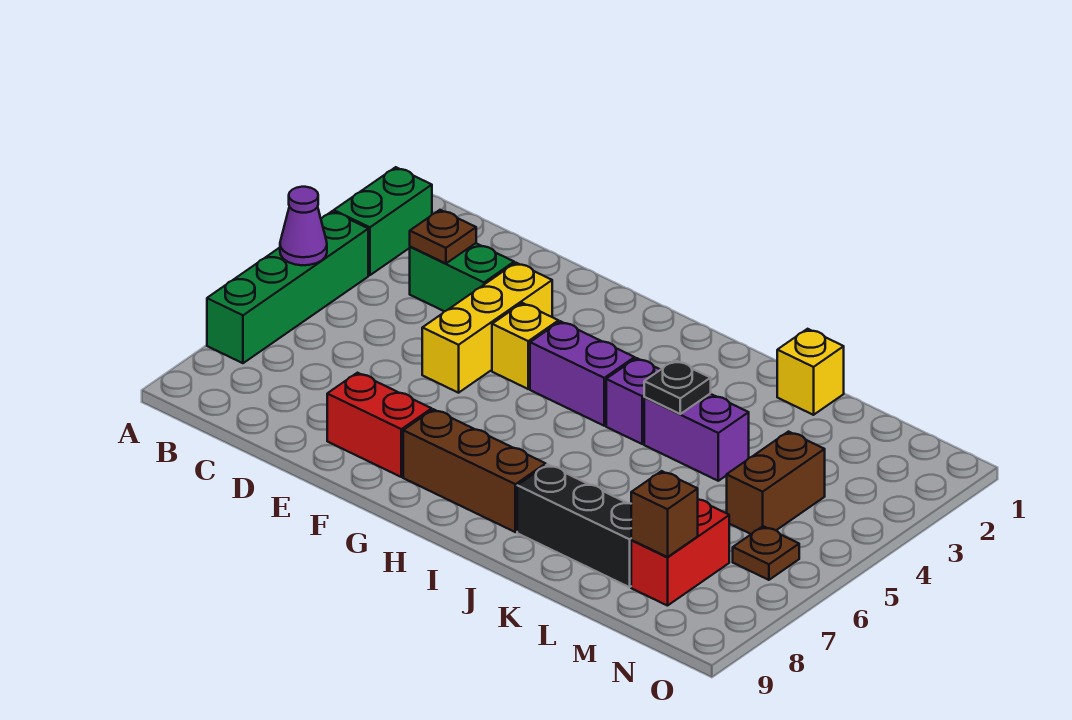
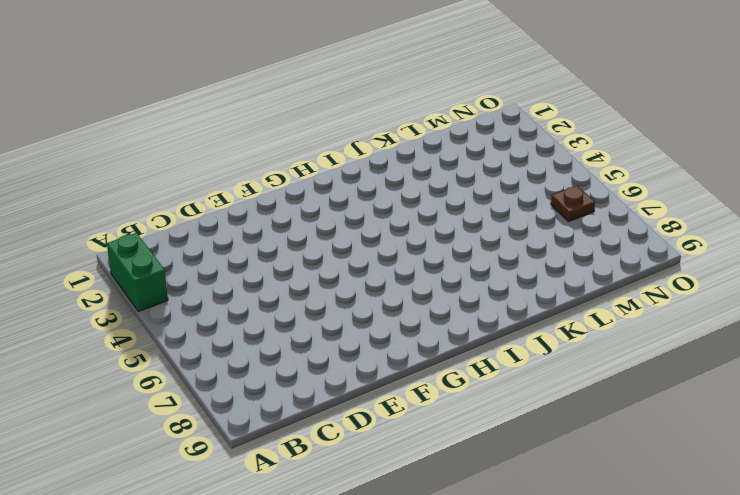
none -> green 1x4 brick [207,211,368,363]
none -> green 1x2 brick [410,243,514,311]
none -> yellow 1x3 brick [422,263,552,393]

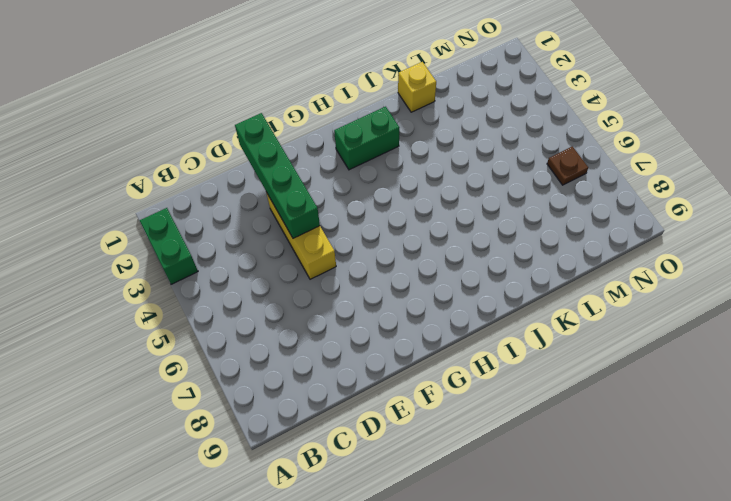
green 1x4 brick [235,113,320,238] -> green 1x4 brick moved to [207,211,368,363]
green 1x2 brick [334,107,400,170] -> green 1x2 brick moved to [410,243,514,311]
none -> red 1x2 brick [327,373,432,477]
none -> yellow 1x1 brick [492,303,559,389]
none -> purple 1x2 brick [530,321,635,426]

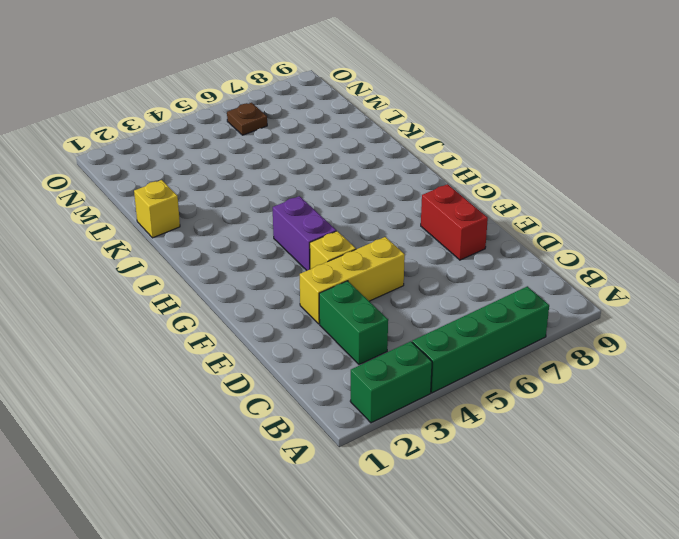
none -> brown 1x3 brick [403,409,546,532]
none -> purple 1x1 brick [606,358,660,444]
none -> purple 1x2 brick [644,394,749,481]

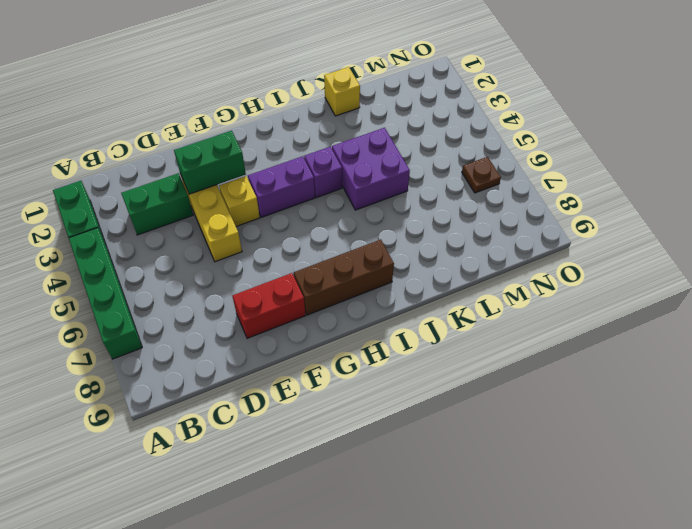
green 1x2 brick [174,131,246,194] -> none
purple 2x2 brick [332,128,410,210] -> purple 1x2 brick [644,394,749,481]
none -> black 1x3 brick [517,464,632,587]
none -> brown 1x2 brick [727,432,825,534]
none -> red 1x2 brick [631,500,729,606]

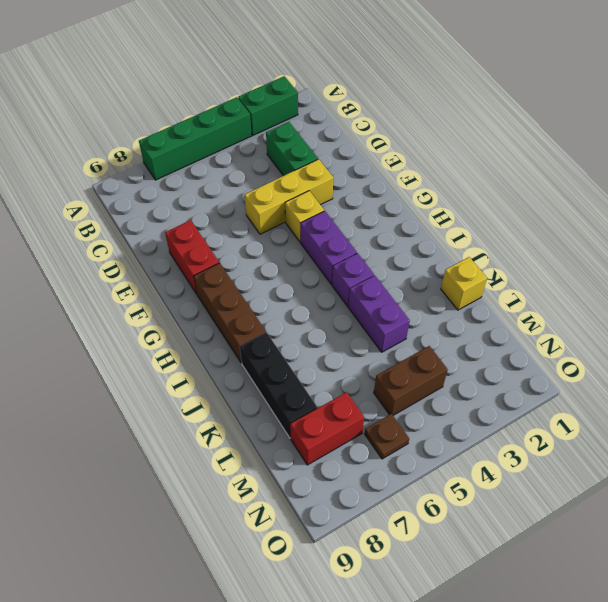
none -> purple 1x1 cone [280,187,327,265]
none -> brown 1x1 plate [410,210,476,263]
none -> black 1x1 plate [644,360,711,414]

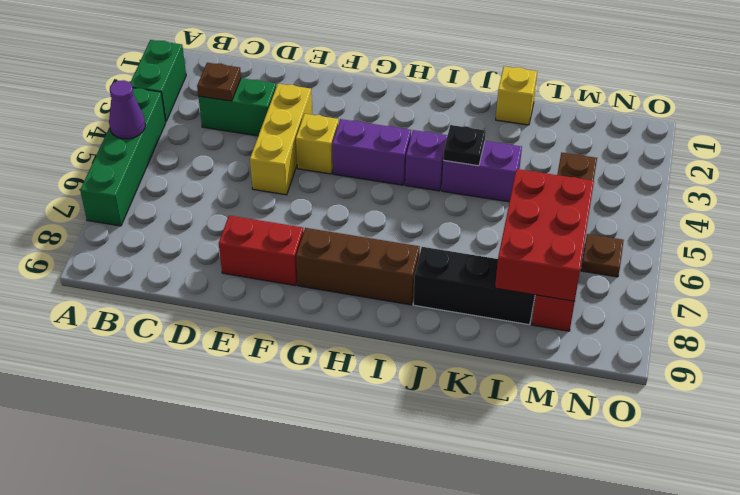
red 2x3 brick [495,169,594,301] -> brown 1x1 brick [631,471,698,557]

